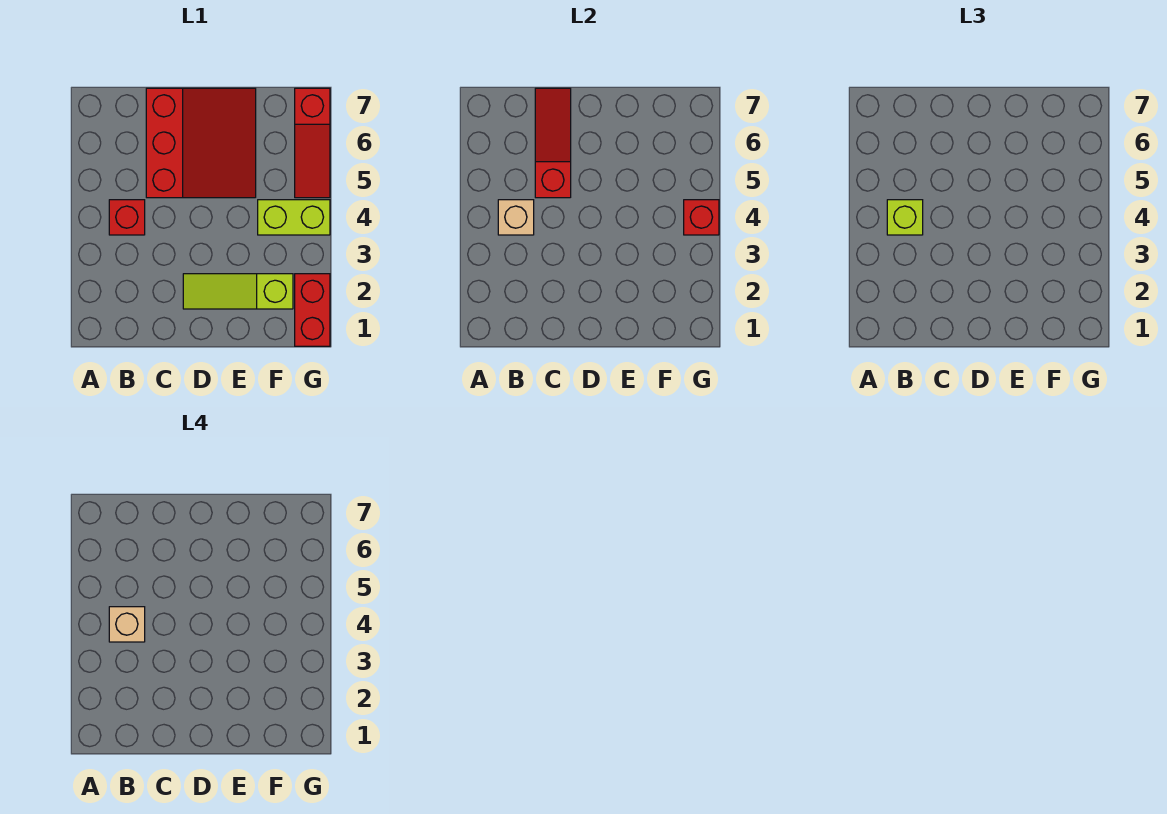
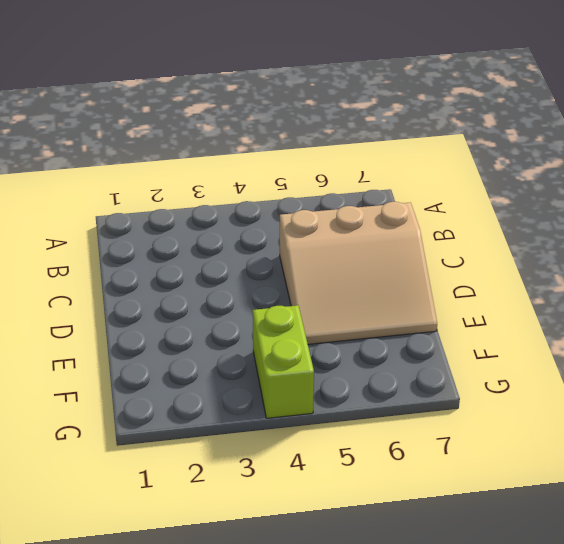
tan 3x3 slope [280,202,437,344] -> red 3x3 slope [146,88,256,198]
none -> red 1x1 brick [109,200,145,235]
none -> lime 1x3 slope [183,274,293,309]

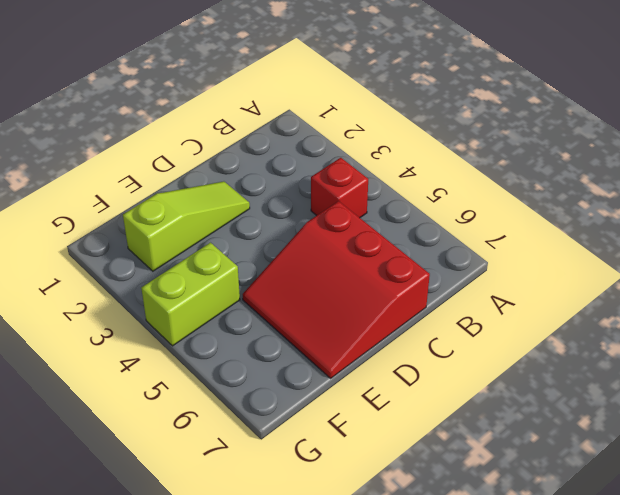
none -> red 1x2 brick [295,274,330,346]
none -> red 1x3 slope [295,88,330,198]

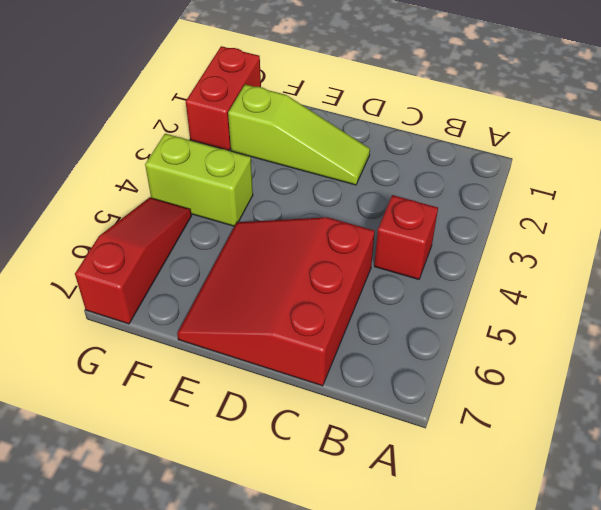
none -> tan 1x1 brick [498,200,534,235]
none -> red 1x3 slope [535,88,571,198]

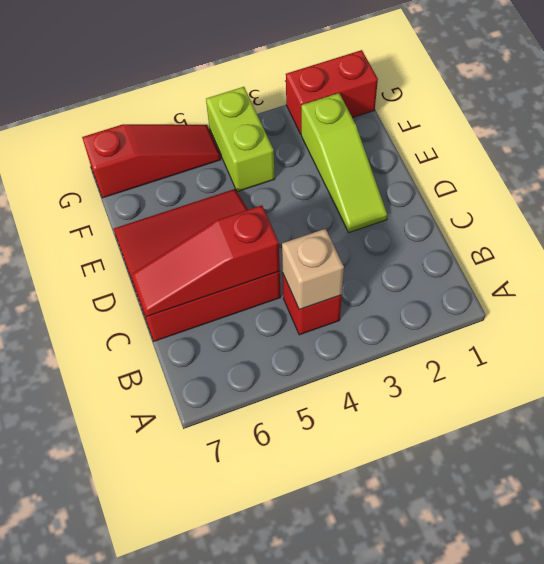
none -> red 1x1 brick [684,200,719,235]
none -> lime 1x1 brick [887,200,923,235]

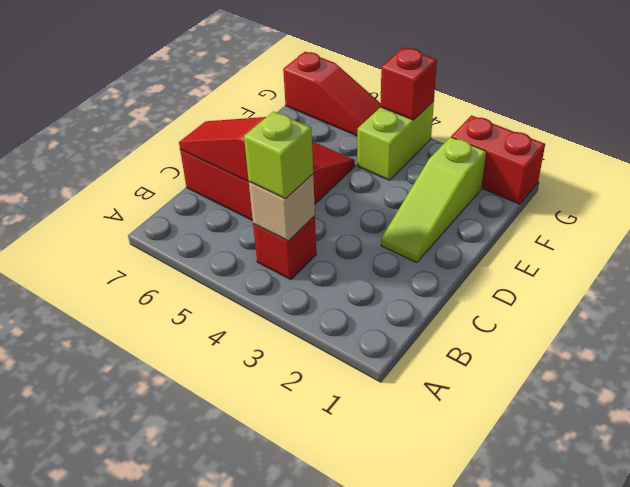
none -> tan 1x1 brick [109,607,145,642]

